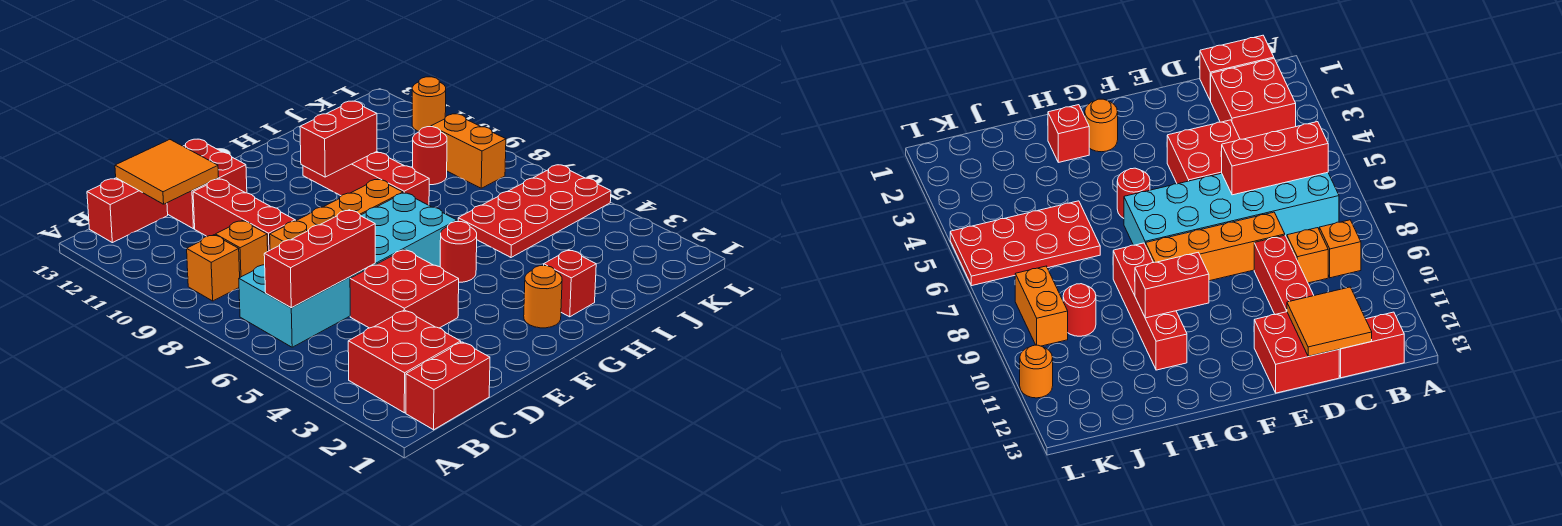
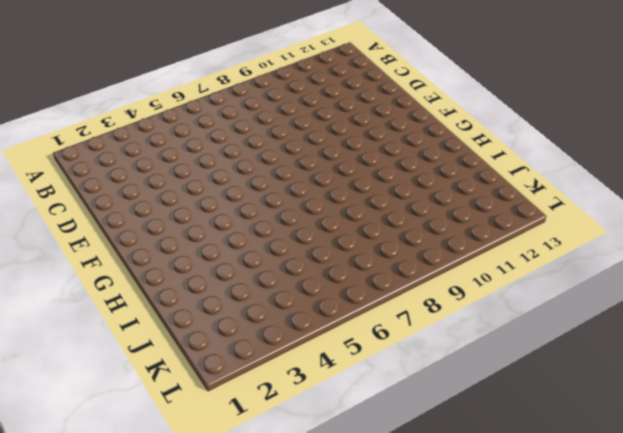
none -> red 1x2 brick [406,342,490,430]
none -> red 2x2 brick [348,310,461,413]
none -> cyan 2x6 brick [239,193,457,347]

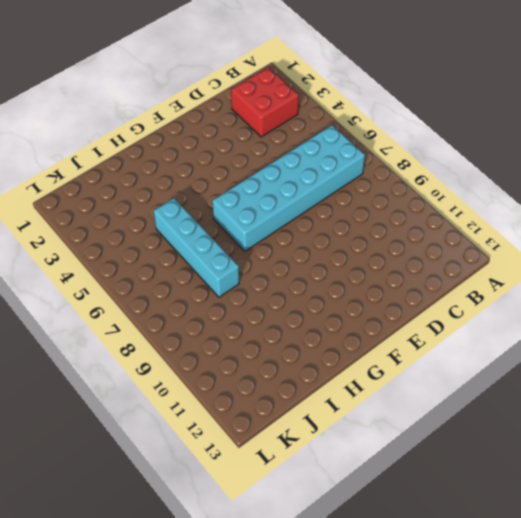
cyan 1x4 brick [154,198,239,297] -> red 2x4 plate [458,165,611,257]
none -> red 1x2 brick [406,342,490,430]
none -> orange 1x1 brick [187,235,240,301]
none -> red 1x2 brick [87,178,168,243]

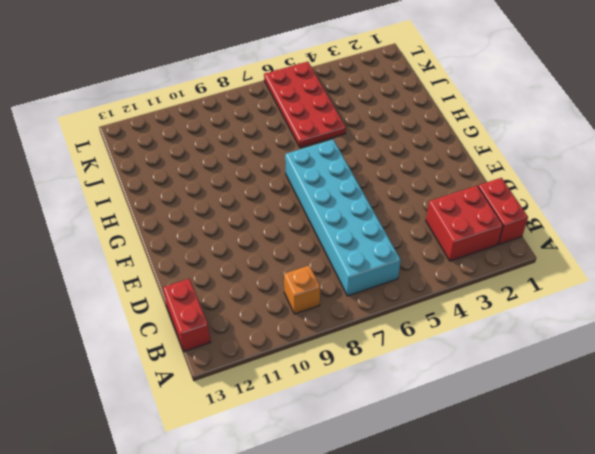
none -> orange 1x1 brick [215,221,268,277]
none -> red 2x2 brick [350,250,459,328]
none -> orange 1x4 brick [270,179,403,250]

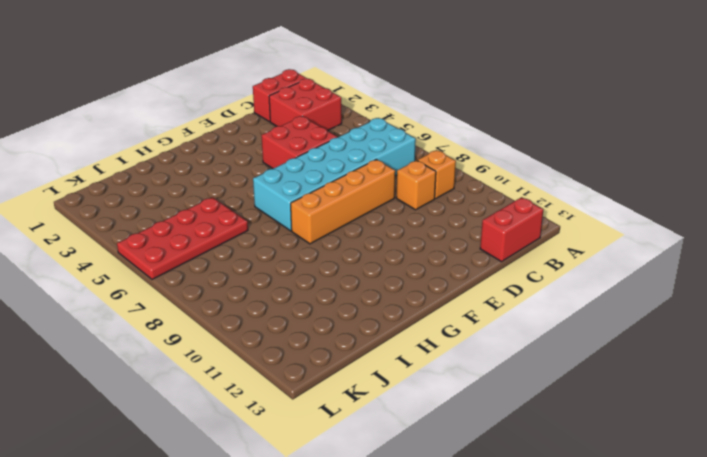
none -> red 1x3 brick [193,179,295,251]
none -> red 2x2 brick [167,139,247,229]
none -> orange 1x1 round brick [524,266,562,328]

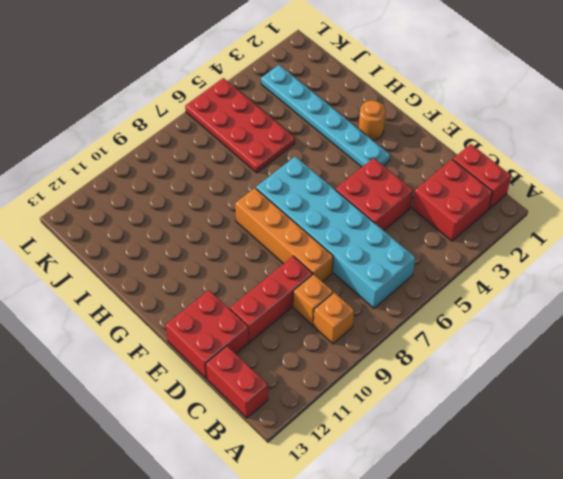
cyan 1x6 plate [261,65,390,167] -> none
none -> red 1x1 round brick [440,222,477,282]
none -> red 1x1 brick [544,250,596,317]
none -> red 1x4 brick [303,152,429,205]

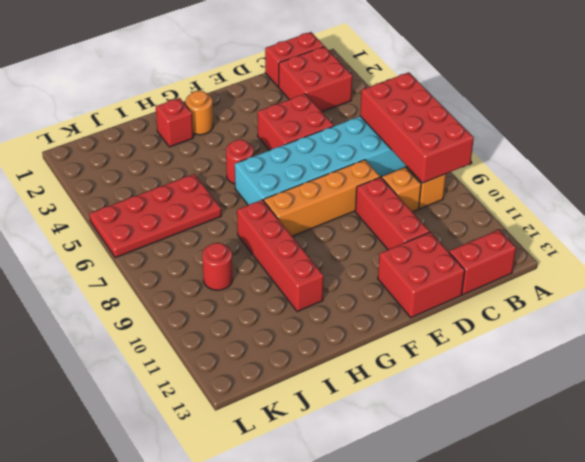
red 2x4 brick [360,72,474,183] -> red 1x3 brick [264,210,375,308]
none -> orange 1x2 brick [431,114,506,188]
none -> orange 1x1 round brick [412,77,446,131]
none -> orange 2x2 tile [115,140,219,204]

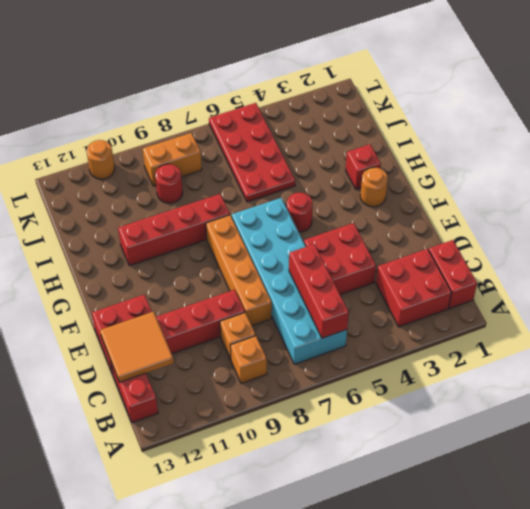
none -> red 1x2 brick [300,101,377,177]

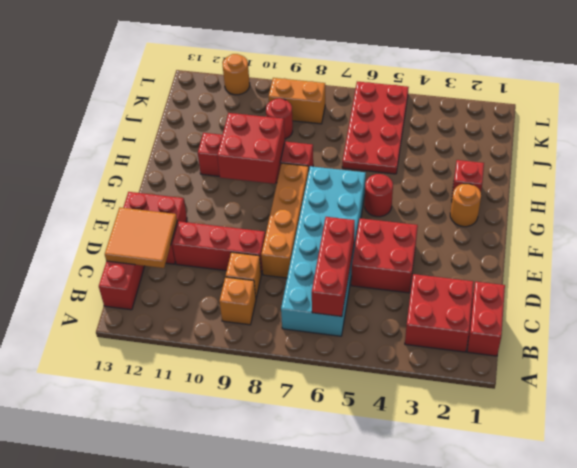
red 2x2 brick [217,113,285,184] -> red 1x2 brick [300,101,377,177]

